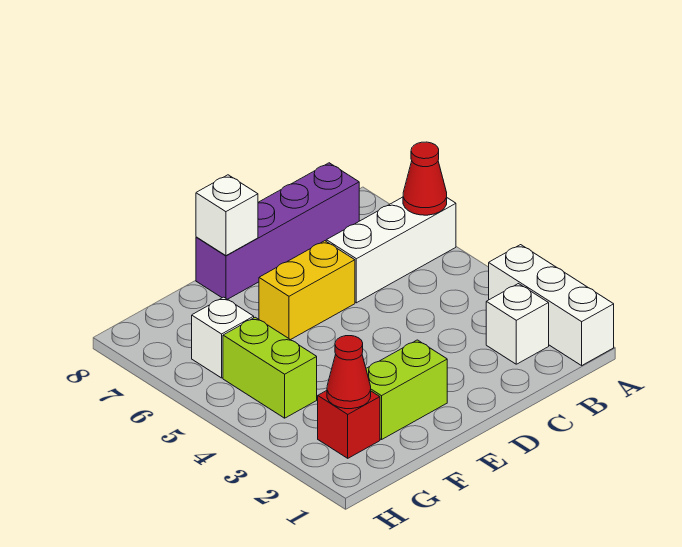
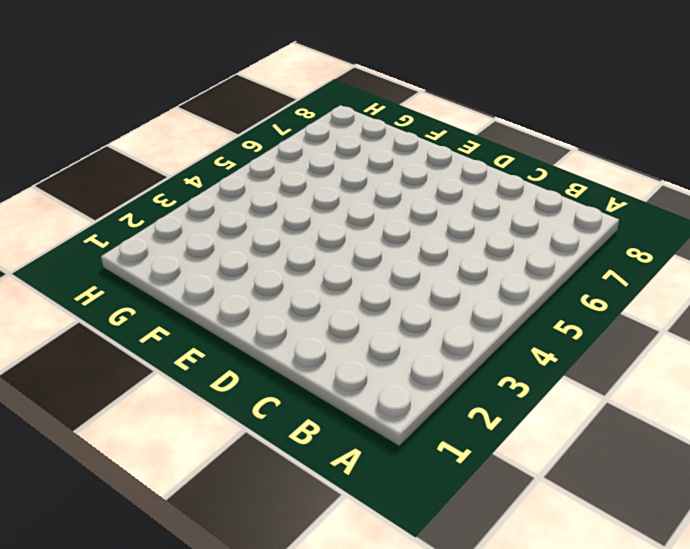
none -> white 1x3 brick [489,245,614,365]
none -> white 1x3 brick [326,197,456,303]
none -> white 1x1 brick [486,284,549,364]

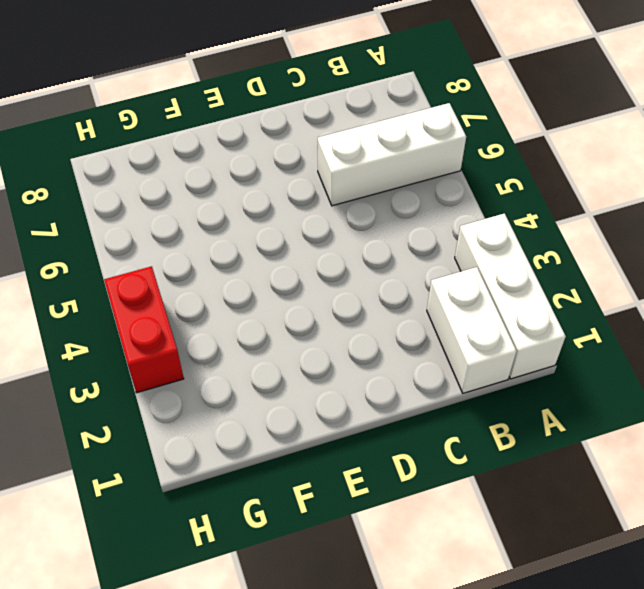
white 1x2 brick [427,267,517,393] -> white 1x1 brick [486,284,549,364]
red 1x2 brick [104,266,184,393] -> none
none -> purple 1x4 brick [196,163,359,299]
none -> yellow 1x2 brick [259,241,355,340]
none -> lime 1x2 brick [366,340,447,440]

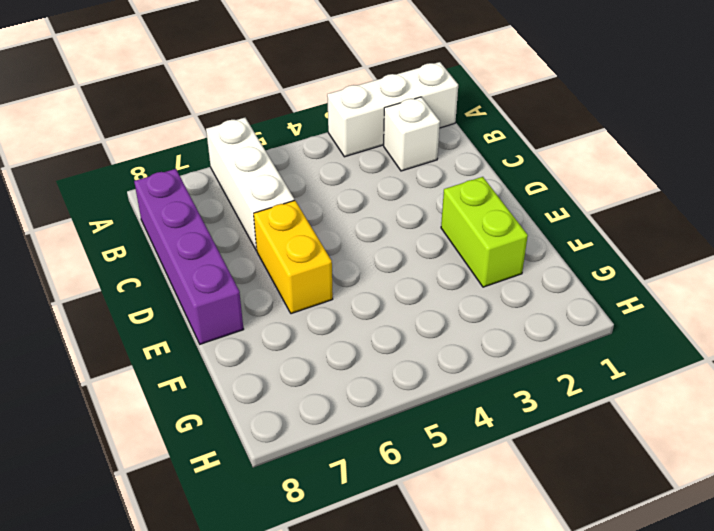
none -> red 1x1 brick [318,391,380,458]
none -> lime 1x2 brick [223,317,317,418]
none -> white 1x1 brick [192,297,254,378]

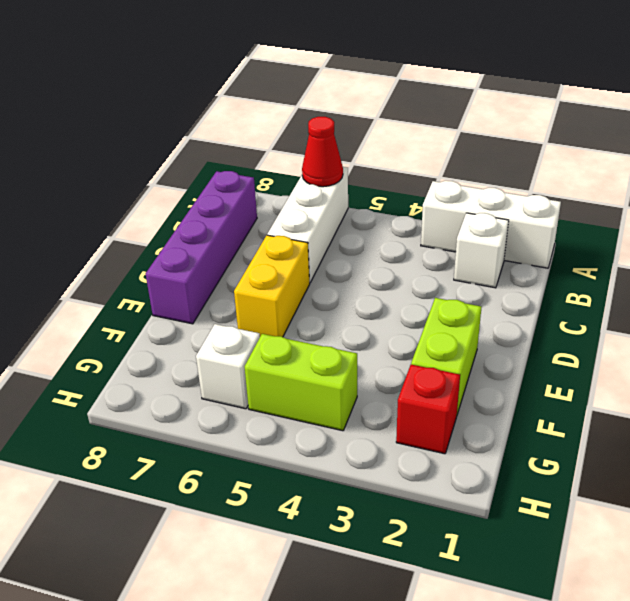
none -> white 1x1 brick [196,175,258,256]
none -> red 1x1 cone [327,336,371,409]

